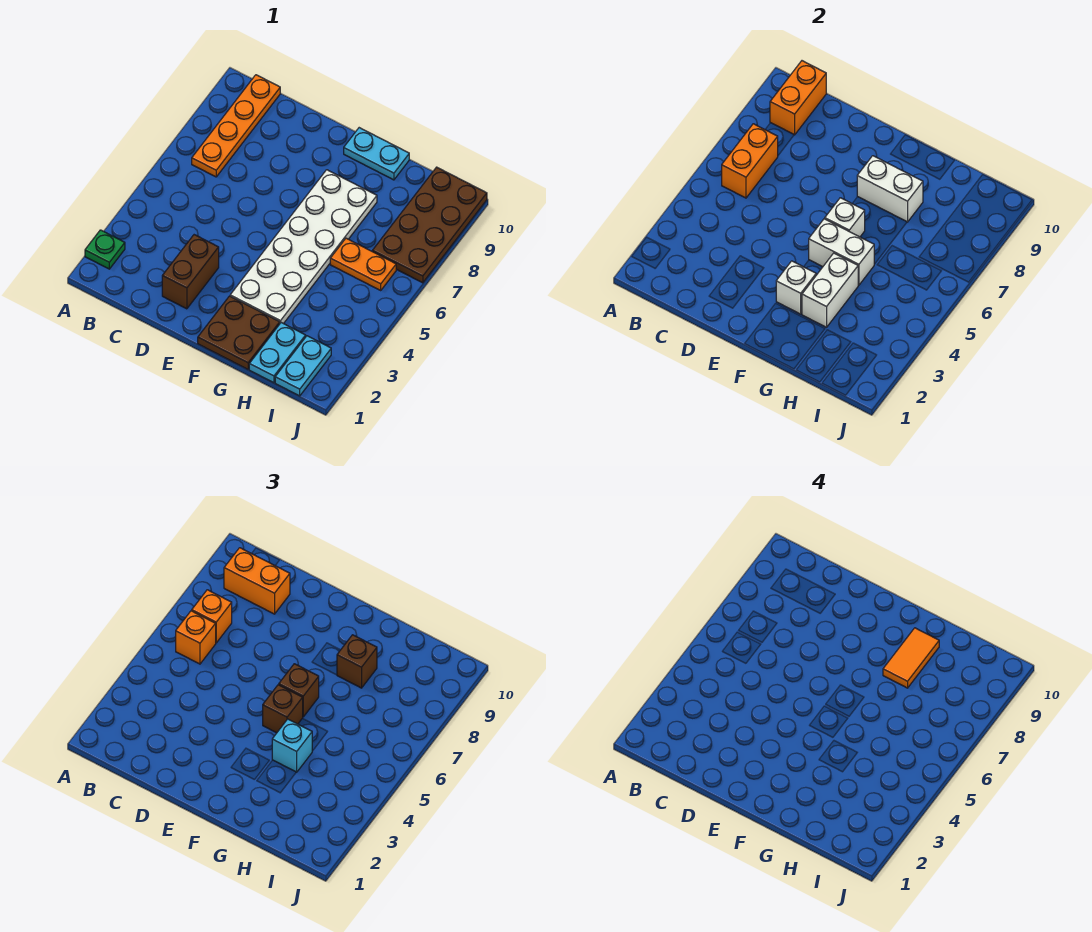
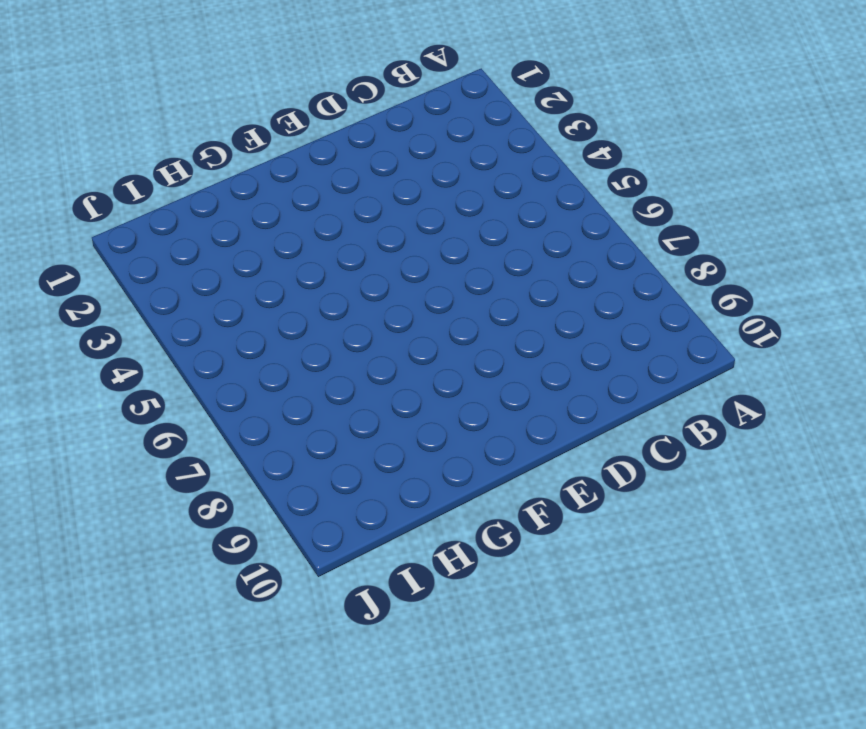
none -> green 1x1 plate [85,230,125,269]
none -> orange 1x4 plate [192,75,280,177]
none -> brown 1x2 brick [162,235,219,309]

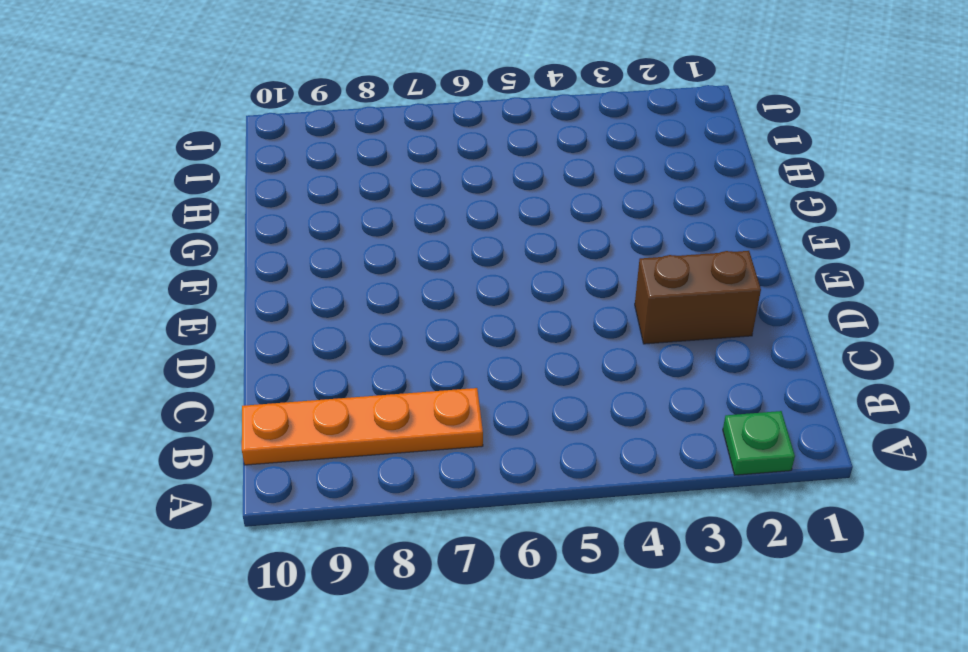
none -> brown 2x2 plate [198,296,280,369]
none -> white 2x6 plate [230,170,377,324]
none -> cyan 1x2 plate [344,128,409,180]

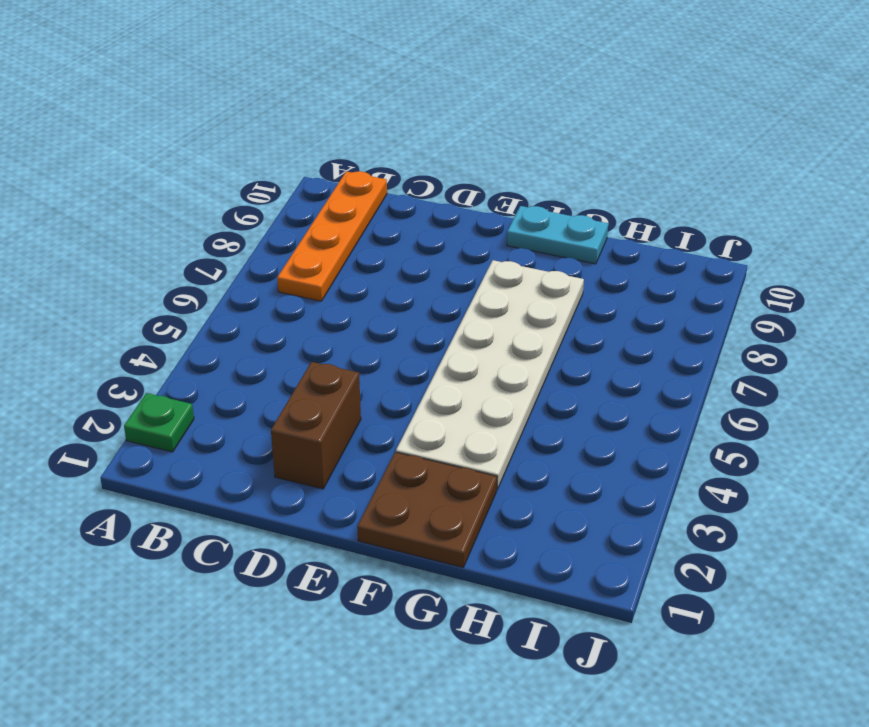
none -> cyan 1x2 plate [249,323,306,383]
none -> orange 1x2 plate [330,238,396,290]
none -> cyan 1x2 plate [275,336,331,396]

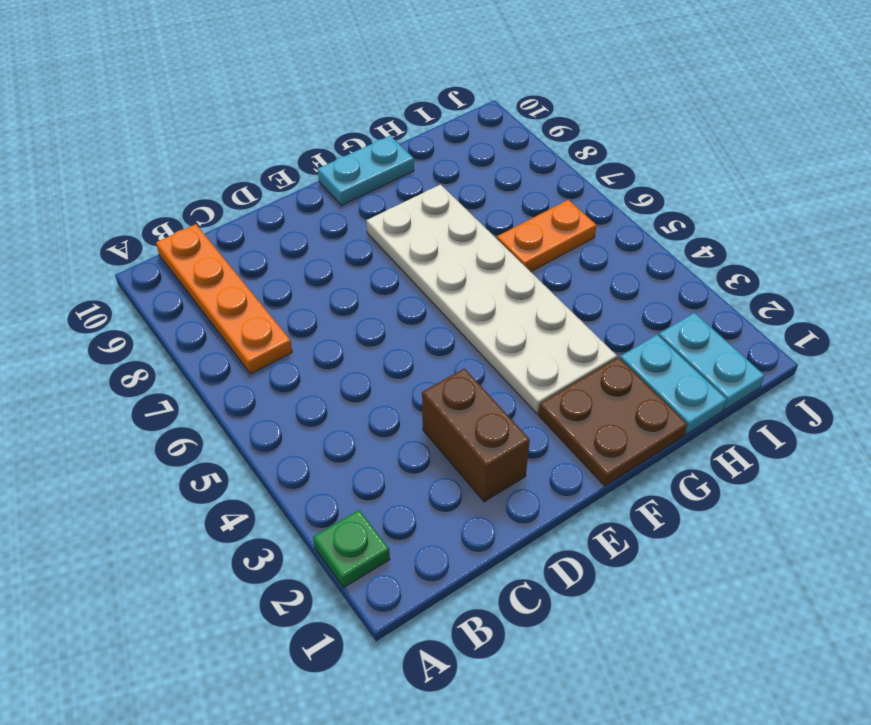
none -> brown 2x4 plate [372,167,487,283]
none -> orange 1x2 brick [722,124,778,198]
none -> orange 1x2 brick [770,61,826,135]

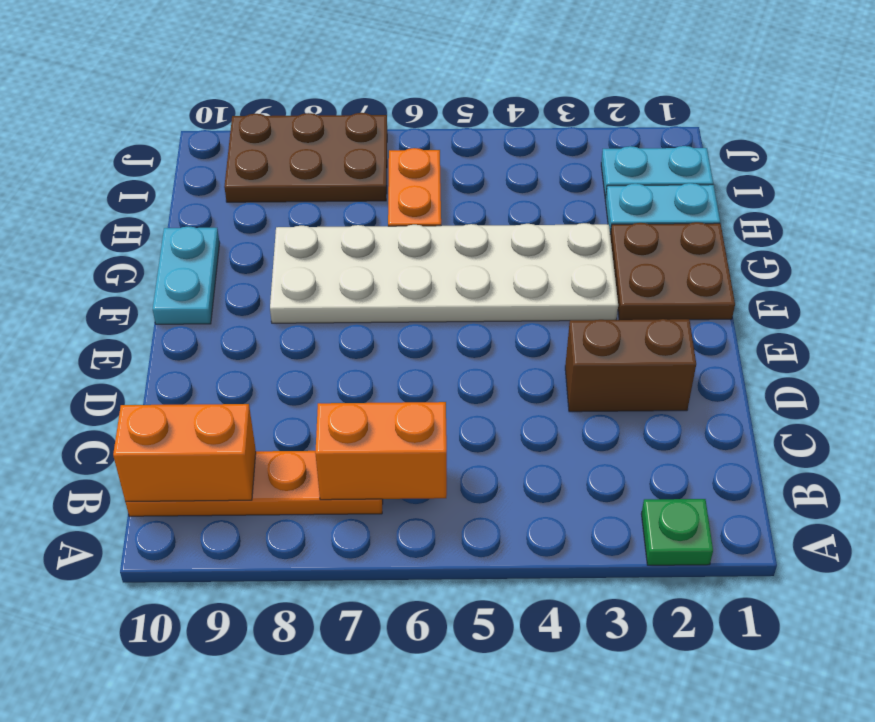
brown 2x3 plate [224,113,387,202] -> brown 2x4 plate [372,167,487,283]
none -> white 1x1 brick [776,261,816,314]
none -> white 1x2 brick [809,219,874,285]
none -> white 1x1 brick [825,198,865,237]

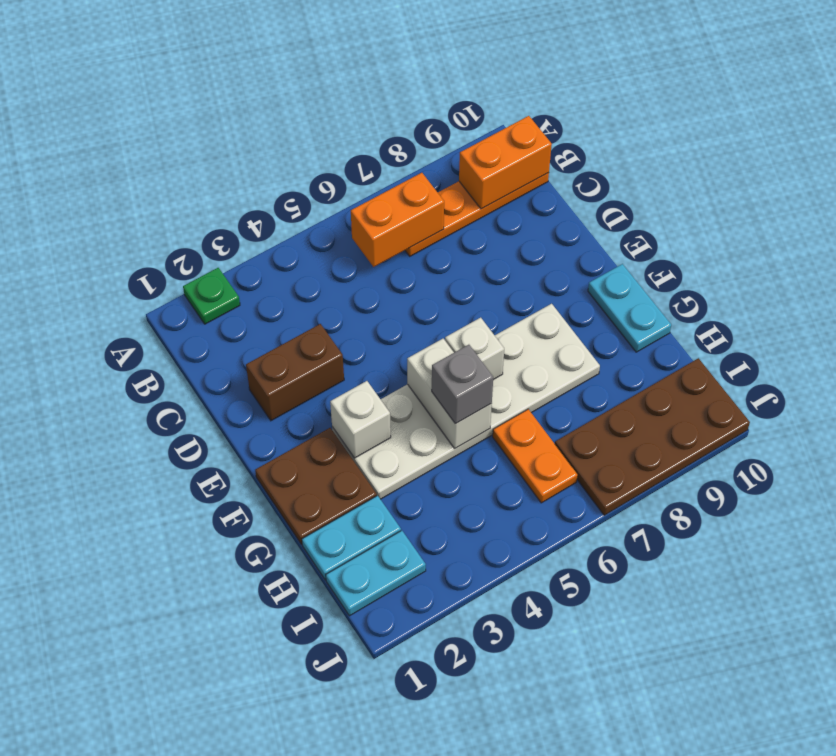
grey 1x1 brick [432,345,493,424] -> none
none -> white 1x2 brick [857,156,923,222]
none -> white 1x2 brick [802,253,858,327]
none -> orange 1x1 brick [176,611,216,664]

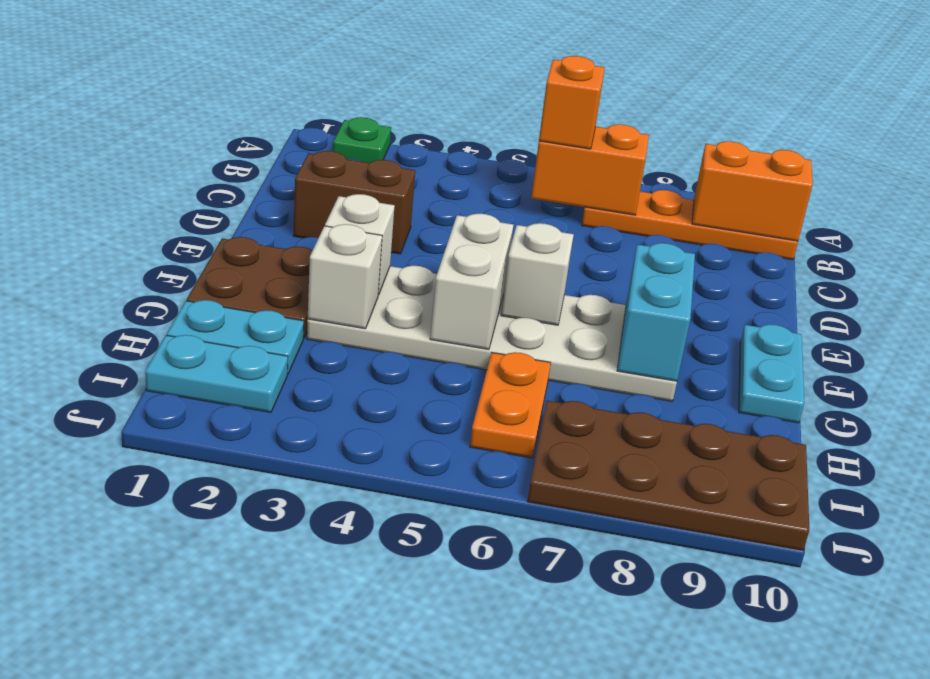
cyan 1x2 brick [617,243,695,381] -> white 1x2 brick [857,156,923,222]
white 1x1 brick [308,224,382,329] -> white 1x2 brick [802,253,858,327]
none -> orange 1x1 brick [192,590,232,643]
none -> orange 1x2 brick [224,548,290,614]
none -> brown 1x1 brick [263,685,303,733]

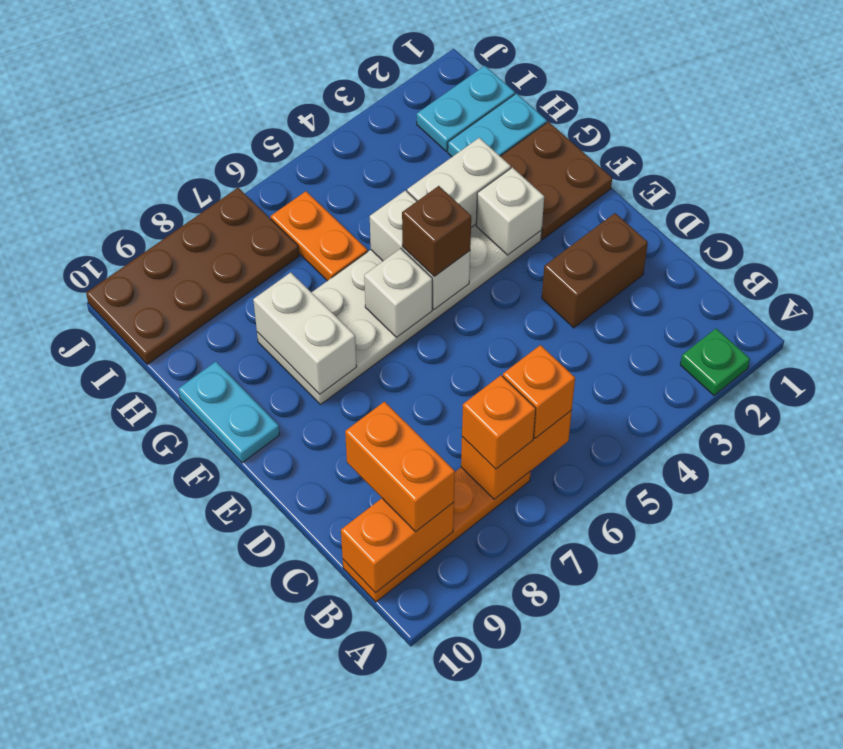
none -> brown 1x1 brick [279,664,319,717]
none -> cyan 1x1 brick [272,719,312,772]
none -> brown 1x1 brick [337,635,377,688]

